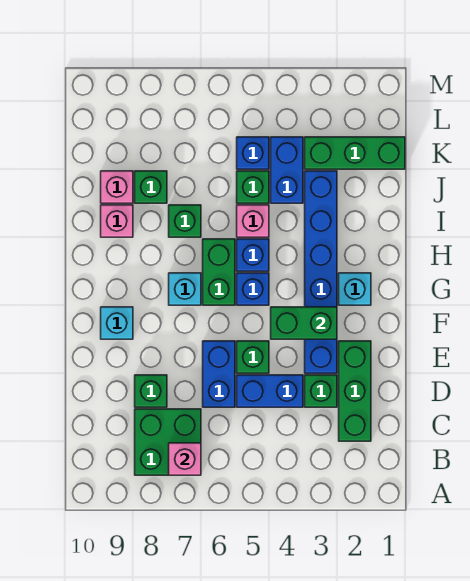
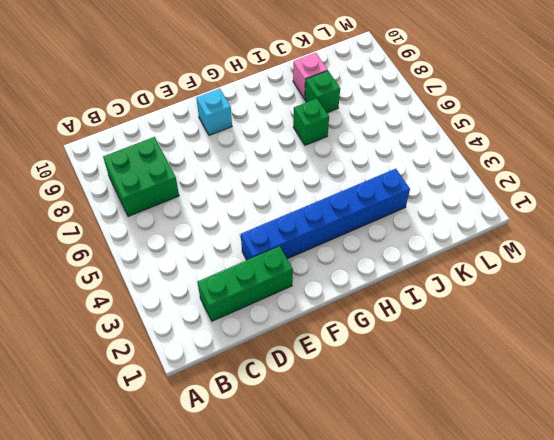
none -> green 1x1 brick [305,375,337,407]
none -> blue 1x2 brick [237,375,303,407]
none -> blue 1x2 brick [203,341,235,407]

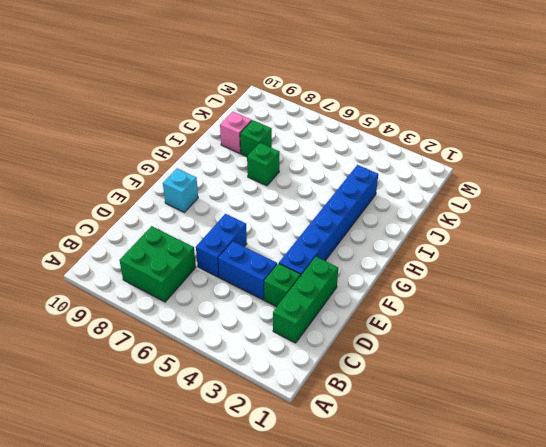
none -> green 1x1 brick [135,375,167,407]
none -> green 1x1 brick [237,341,269,373]
none -> cyan 1x1 brick [339,273,371,305]

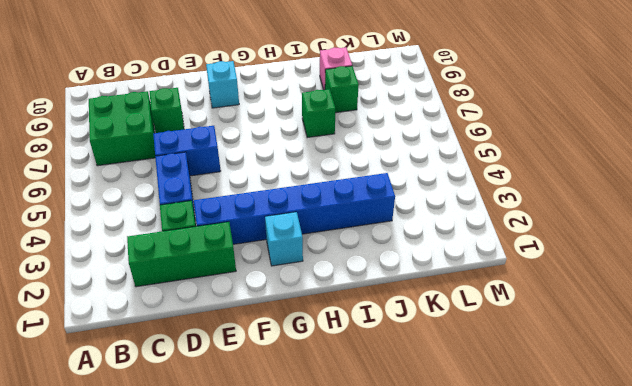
none -> green 1x1 brick [237,341,269,373]
none -> blue 1x1 brick [237,273,269,305]
none -> green 1x2 brick [203,239,235,305]

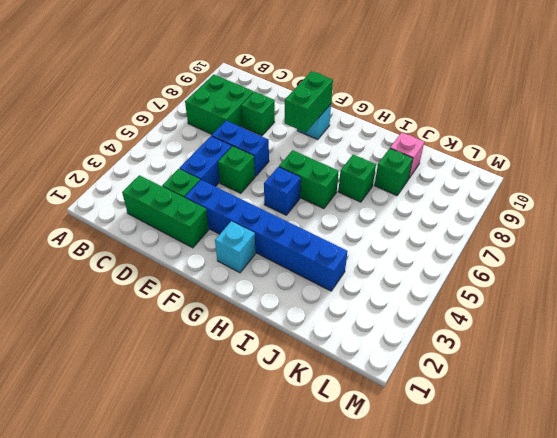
green 1x2 brick [285,71,333,132] -> green 1x2 brick moved to [271,307,337,339]
none -> cyan 1x1 brick [169,273,201,305]
none -> blue 1x1 brick [237,239,269,271]
none -> pink 1x1 brick [237,205,269,237]

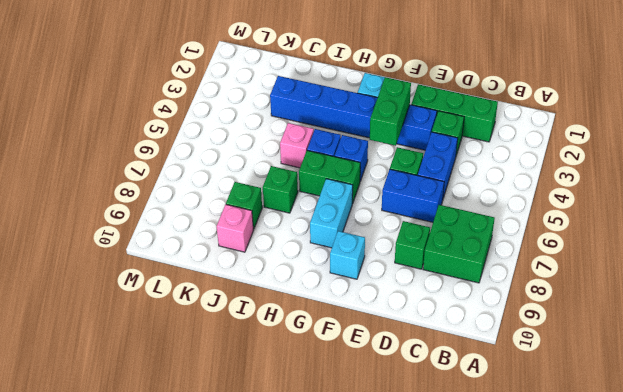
cyan 1x2 brick [310,179,353,248] -> cyan 1x1 brick [169,273,201,305]
none -> pink 1x1 brick [101,205,133,237]
none -> blue 1x2 brick [271,137,303,203]
none -> green 1x1 brick [237,171,269,203]

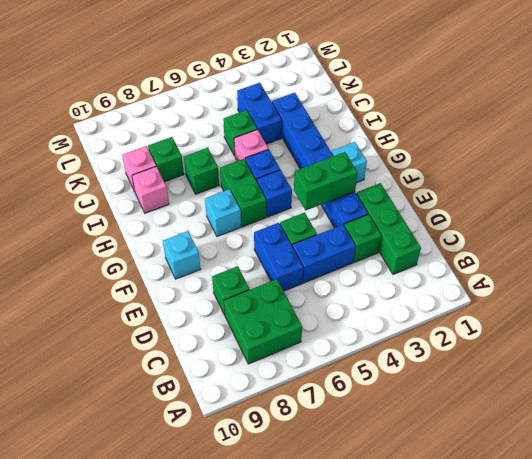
none -> green 1x3 brick [305,137,405,169]
none -> blue 1x1 brick [237,137,269,169]
none -> pink 1x1 brick [169,443,201,475]

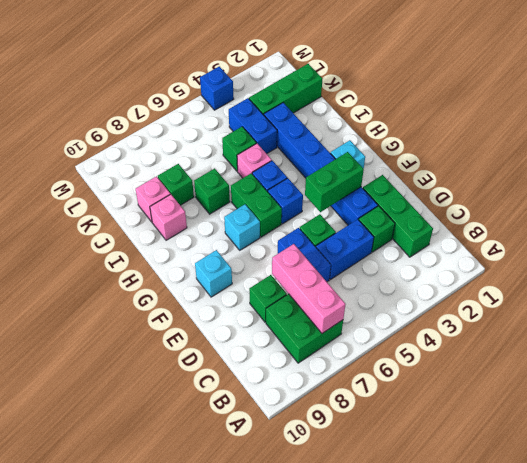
pink 1x3 brick [272,244,345,333] -> pink 1x1 brick [169,443,201,475]
blue 1x1 brick [200,66,234,110] -> blue 1x1 brick moved to [237,137,269,169]

